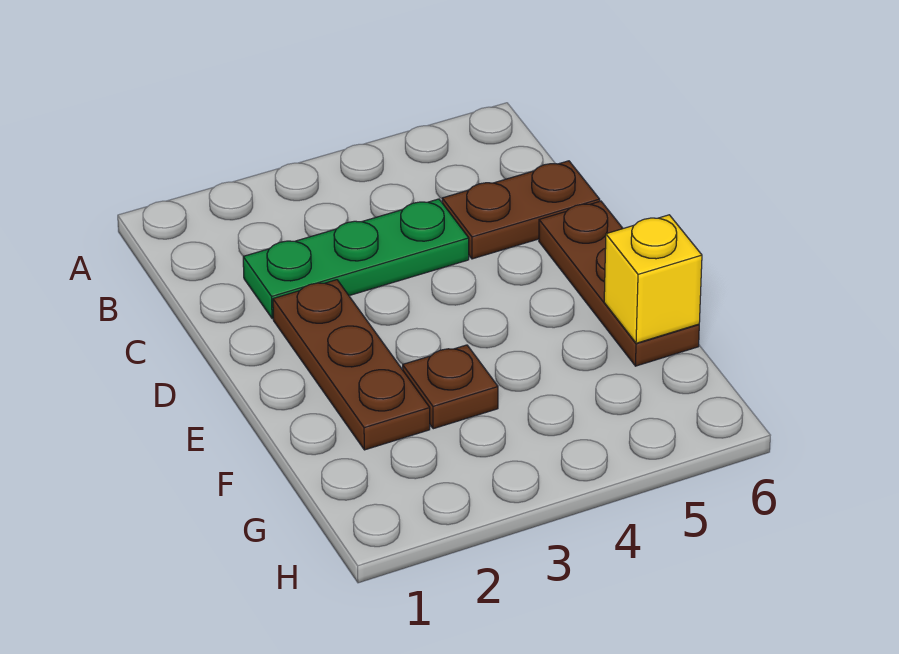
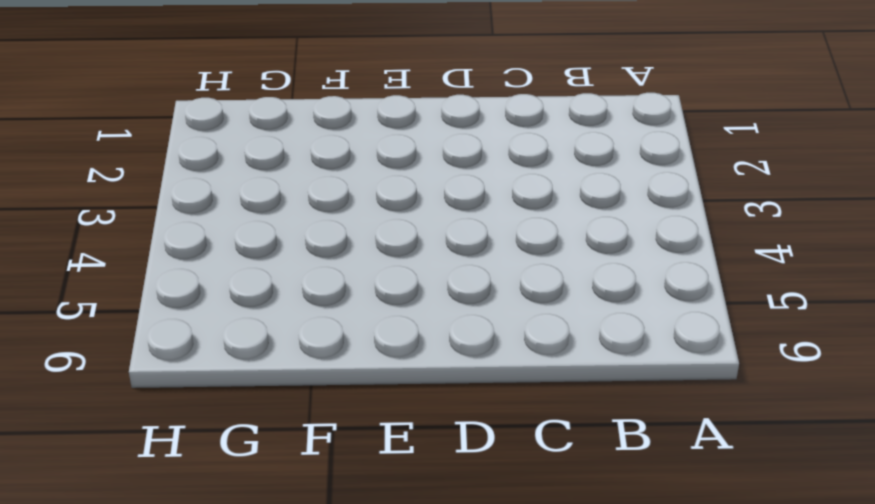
none -> green 1x3 plate [243,199,469,319]
none -> brown 1x2 plate [442,161,600,259]

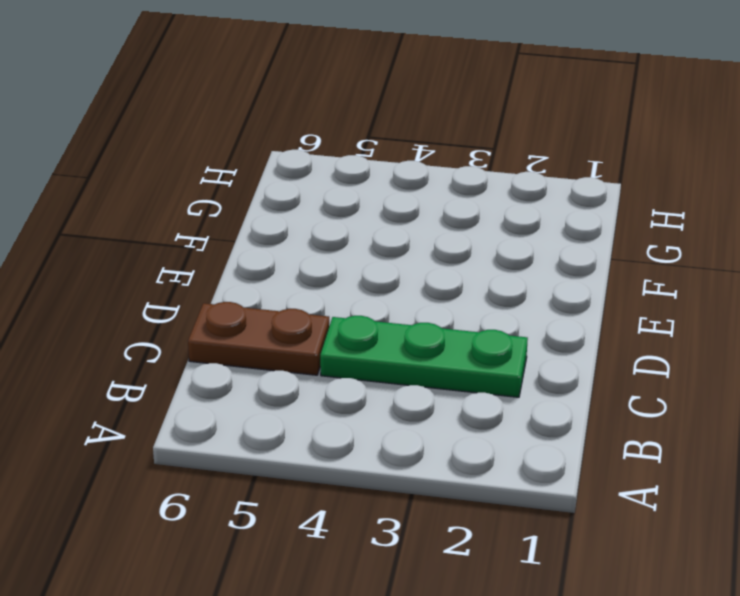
none -> brown 1x3 plate [273,280,430,450]
none -> brown 1x3 plate [539,201,699,366]

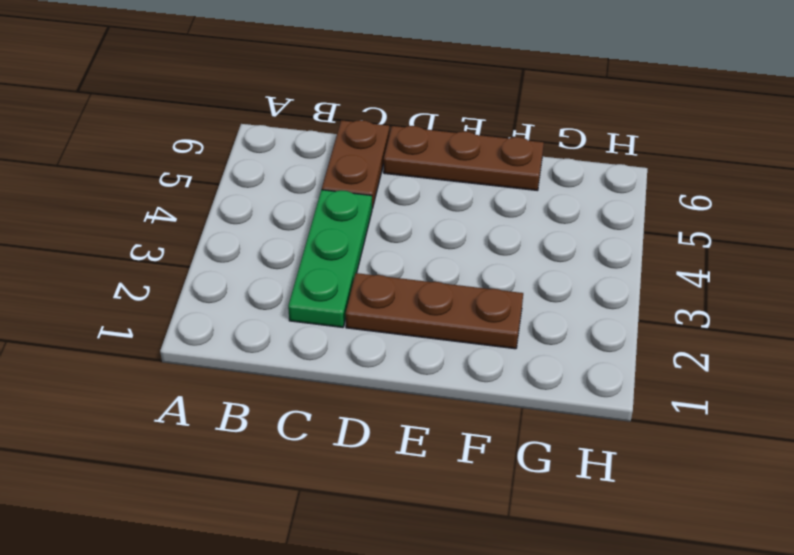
none -> brown 1x1 plate [403,345,498,429]
none -> yellow 1x1 brick [604,215,702,343]

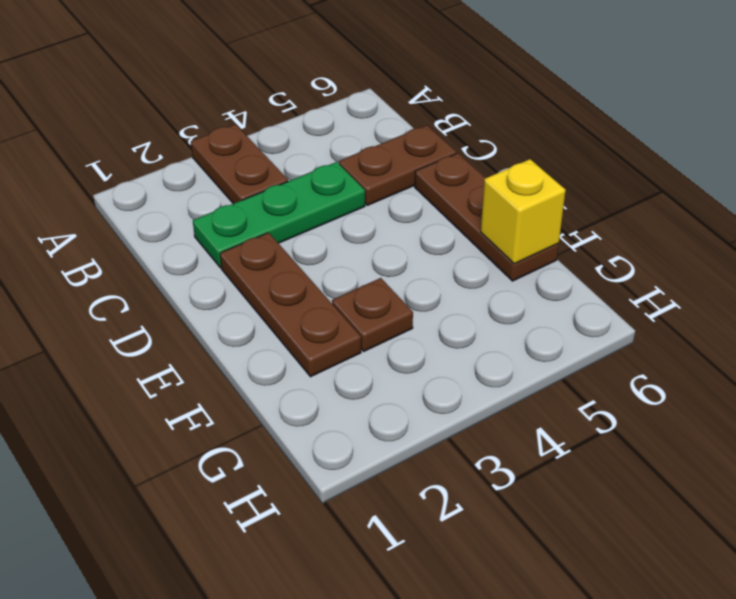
brown 1x2 plate [191,124,288,204] -> none

